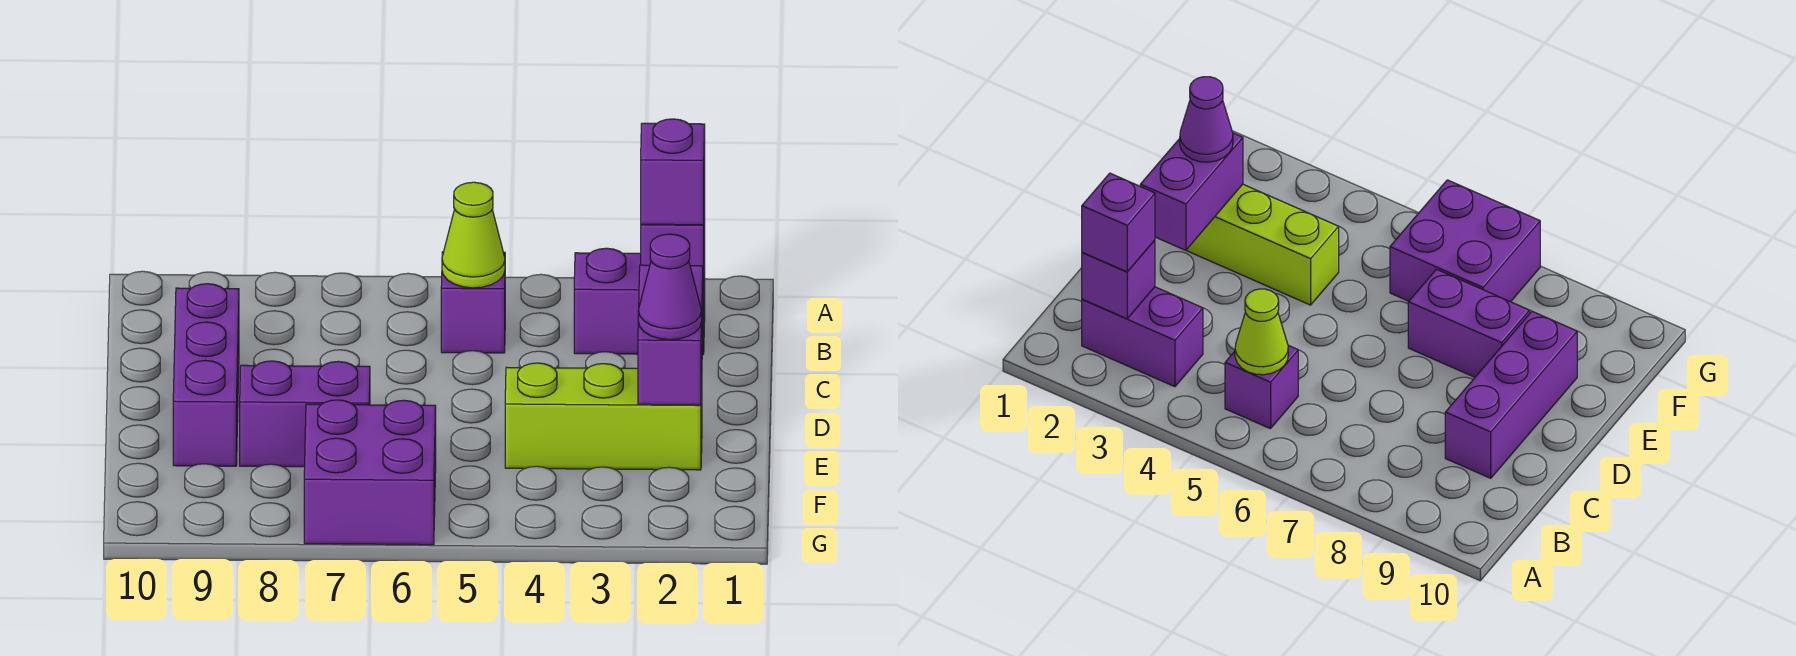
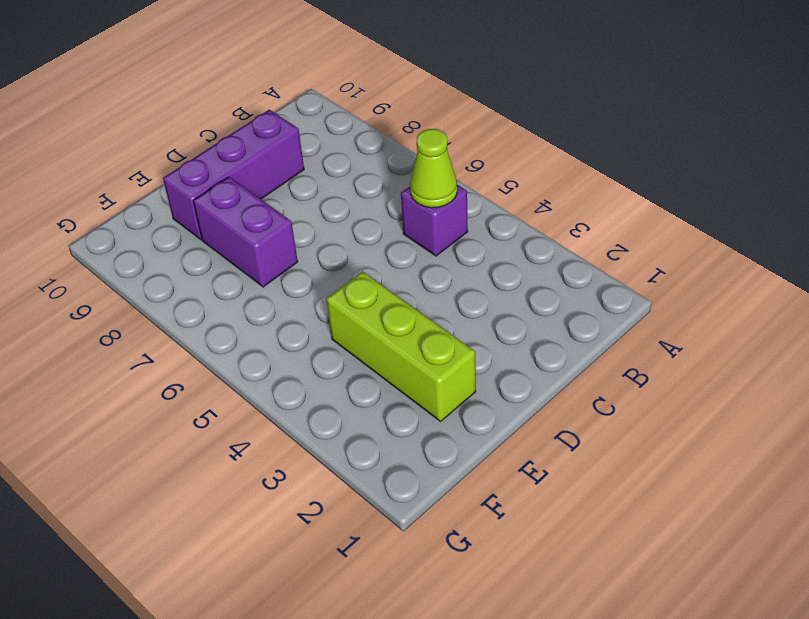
none -> purple 1x2 brick [574,248,705,355]
none -> purple 2x2 brick [304,400,436,545]

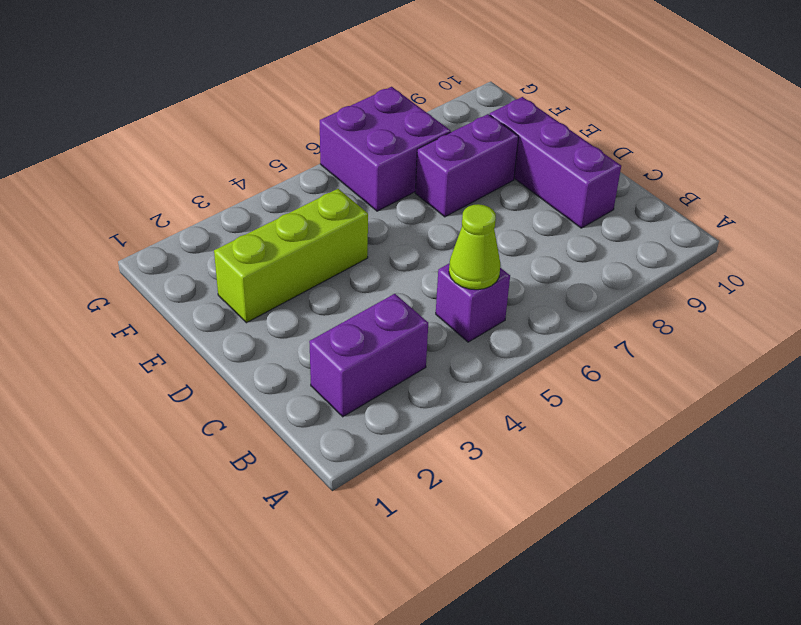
none -> purple 1x1 brick [641,193,705,290]
none -> purple 1x2 brick [638,265,703,405]

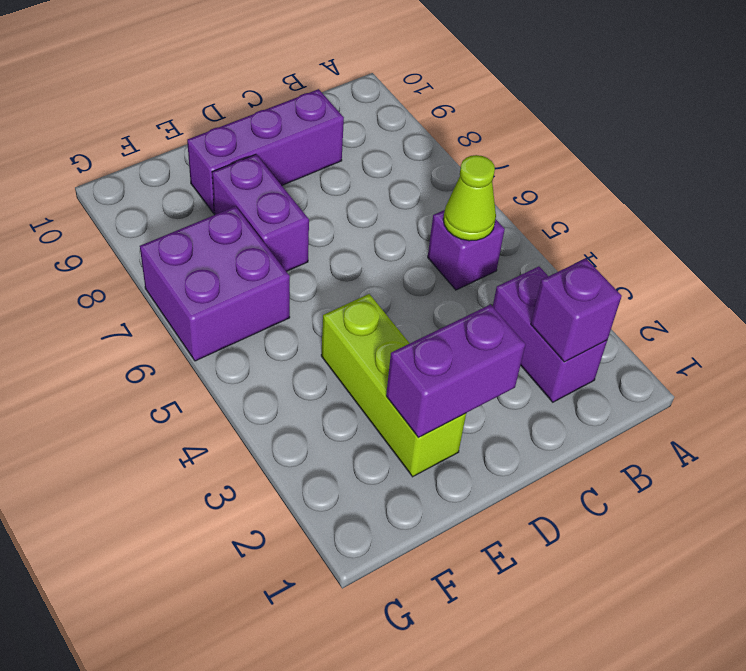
none -> purple 1x1 brick [641,119,705,225]
none -> purple 1x1 cone [638,234,702,340]

